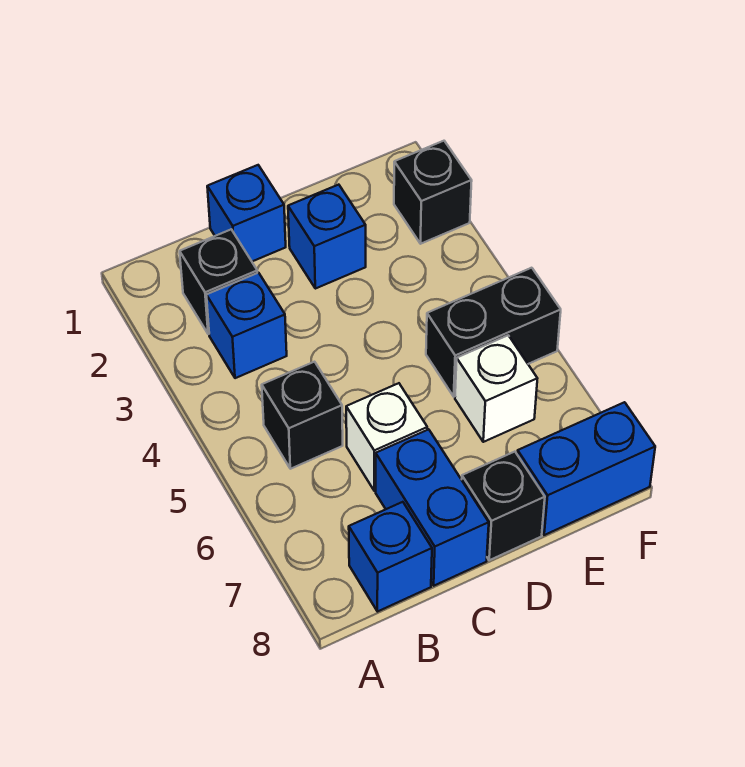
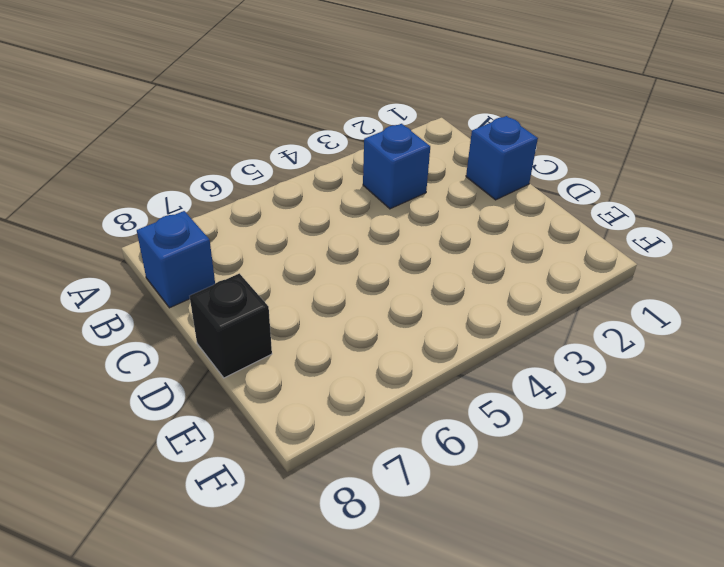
none -> black 1x1 brick [180,229,257,334]
none -> black 1x1 brick [262,362,343,469]
none -> white 1x1 brick [346,383,427,491]

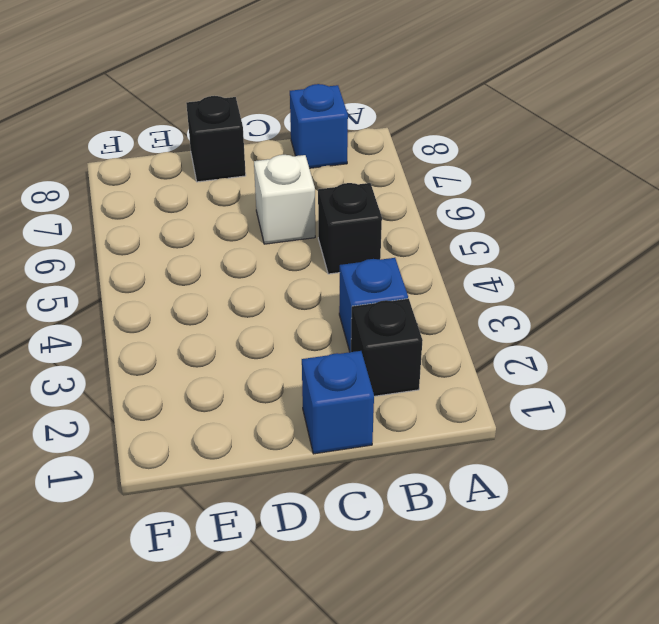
none -> blue 1x2 brick [376,429,489,586]
none -> blue 1x1 brick [288,185,366,289]
none -> black 1x2 brick [426,268,561,397]

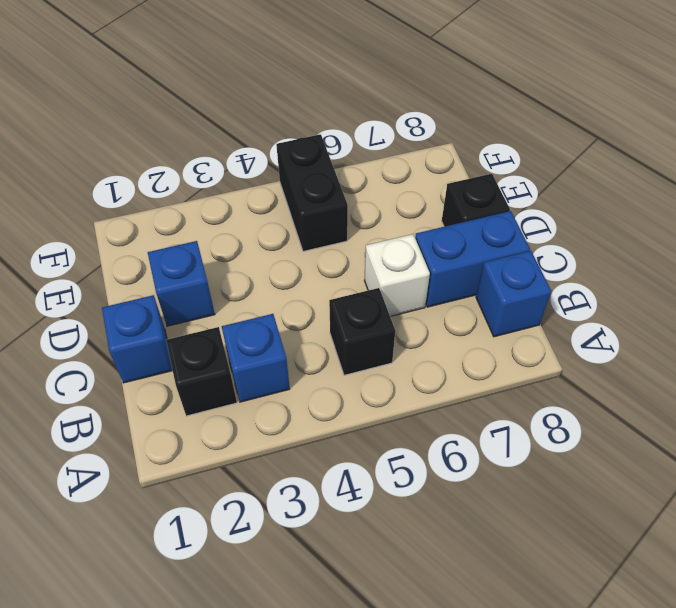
none -> white 1x1 brick [455,335,537,442]
none -> blue 1x2 brick [517,402,655,535]
none -> black 1x1 brick [394,141,472,244]

